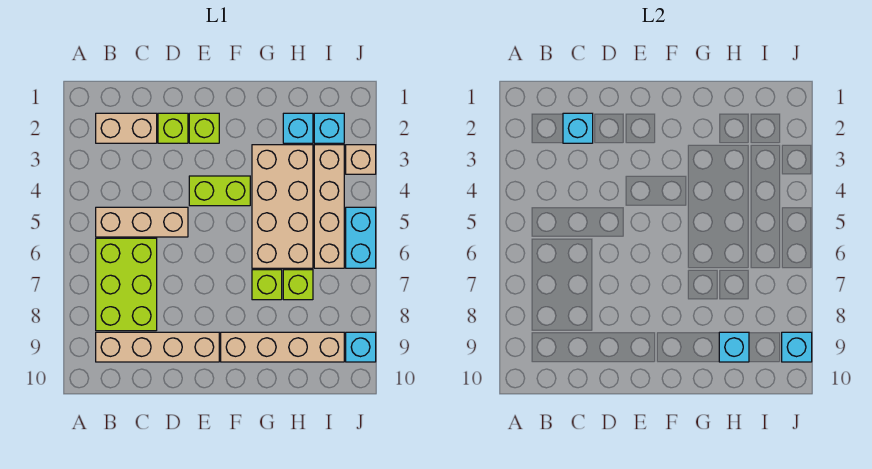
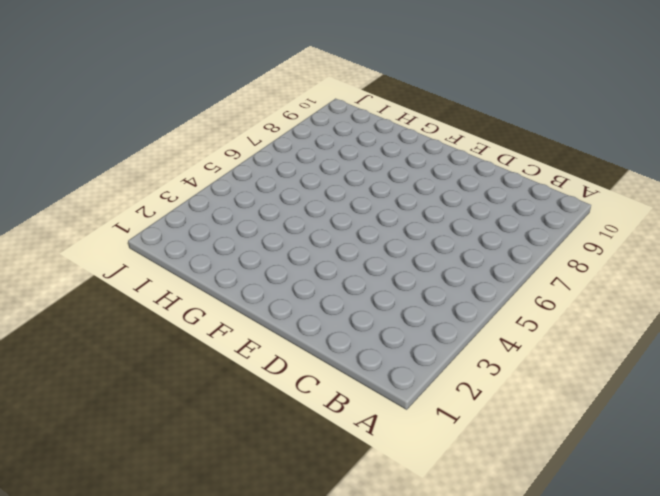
none -> tan 1x2 brick [96,113,157,143]
none -> tan 1x3 brick [96,207,188,237]
none -> lime 2x3 brick [96,238,157,331]

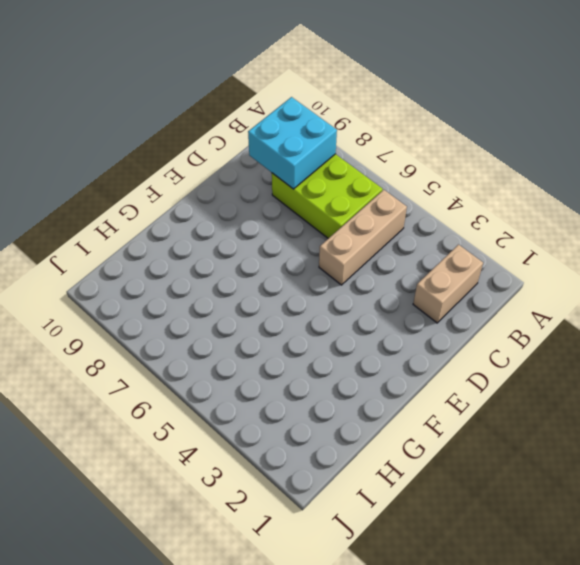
cyan 2x2 brick [248,97,337,189] -> none
none -> tan 1x4 brick [96,332,219,362]
none -> lime 1x1 brick [158,113,188,143]
none -> lime 1x1 brick [189,113,219,143]

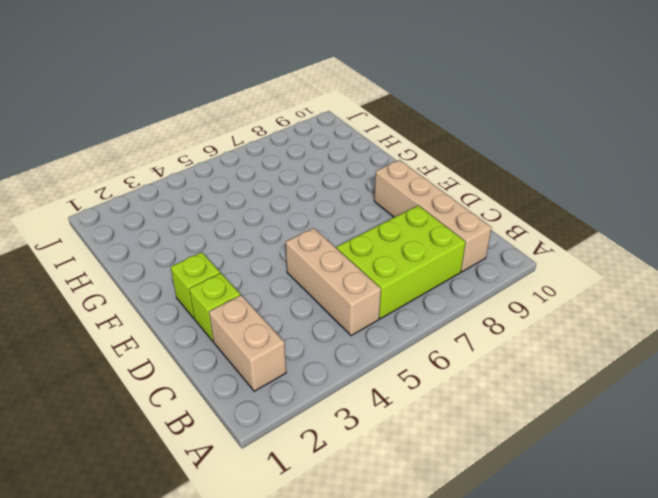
none -> lime 1x2 brick [189,176,250,206]
none -> tan 1x4 brick [221,332,344,362]
none -> tan 2x4 brick [252,145,313,268]

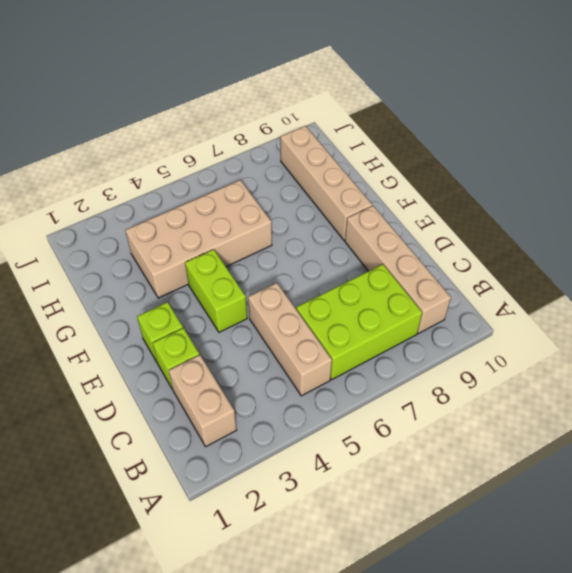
none -> lime 1x1 brick [252,270,282,300]
none -> cyan 1x1 brick [283,113,313,143]
none -> lime 1x1 brick [283,270,313,300]

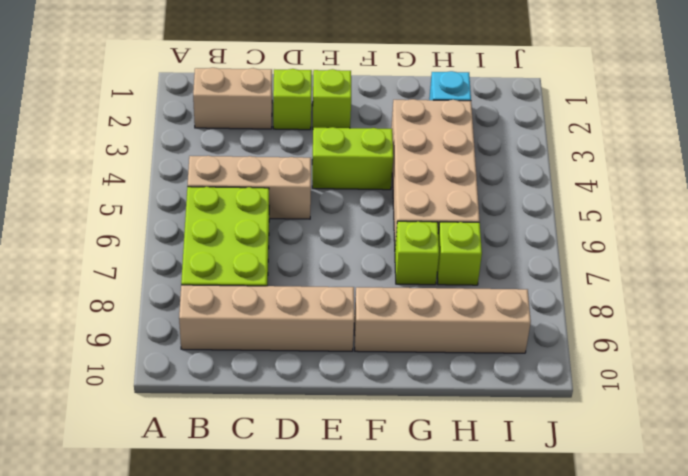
none -> cyan 1x1 brick [314,113,344,143]
none -> tan 1x4 brick [314,145,344,268]
none -> tan 1x1 brick [346,145,376,174]

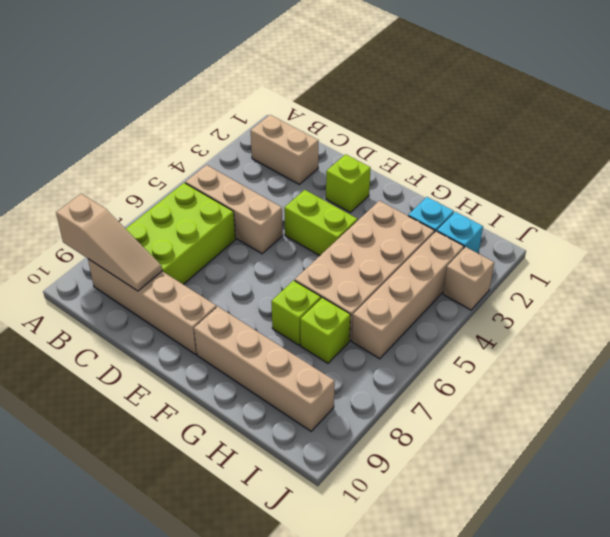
tan 1x3 slope [56,194,162,291] -> none
none -> lime 1x1 brick [158,113,188,143]
none -> cyan 1x2 brick [346,207,376,268]
none -> cyan 1x1 brick [346,332,376,362]

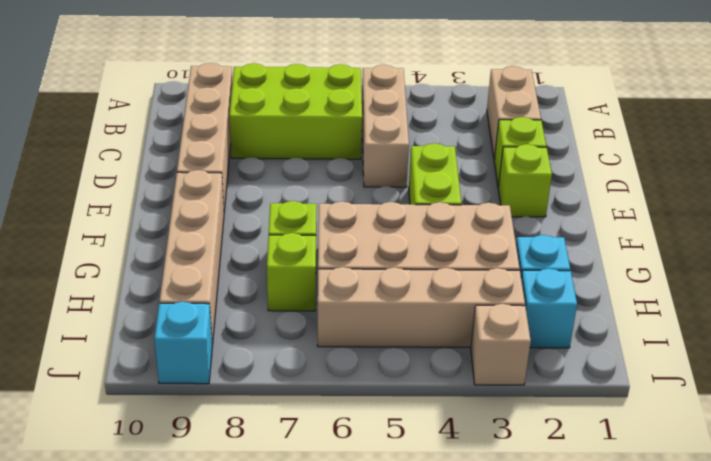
none -> cyan 1x2 brick [346,207,376,268]
none -> cyan 1x1 brick [563,113,593,143]
none -> cyan 1x1 brick [719,332,749,362]

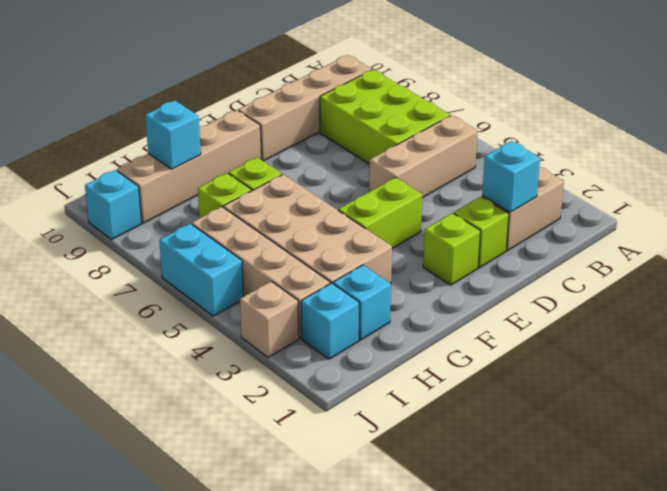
none -> cyan 1x1 brick [782,332,812,362]

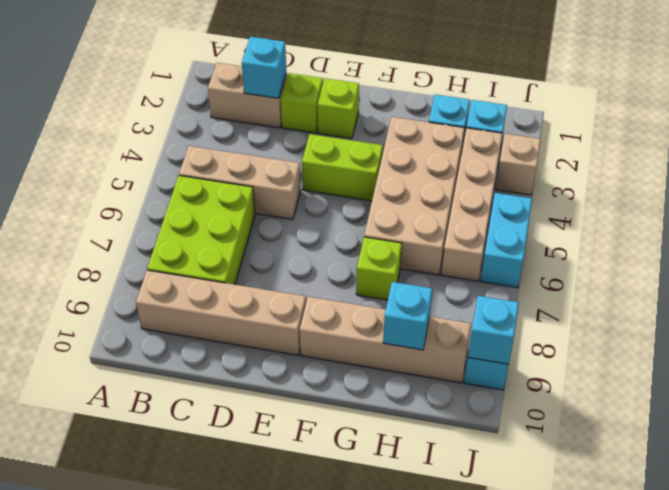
none -> lime 1x1 brick [283,270,313,300]

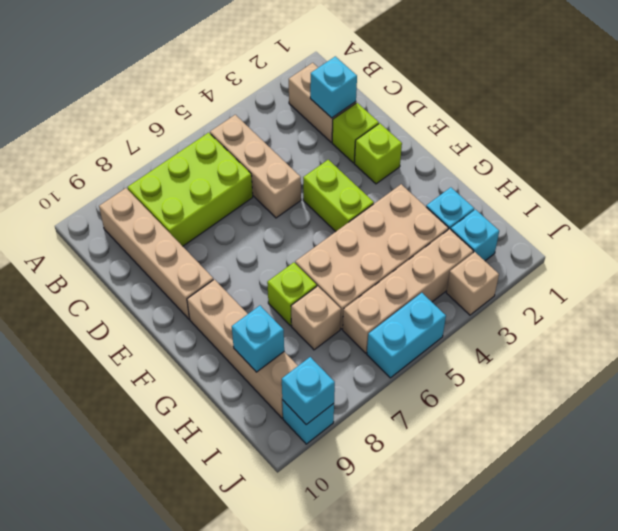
tan 1x1 brick [291,286,341,350] -> lime 1x1 brick [283,270,313,300]

